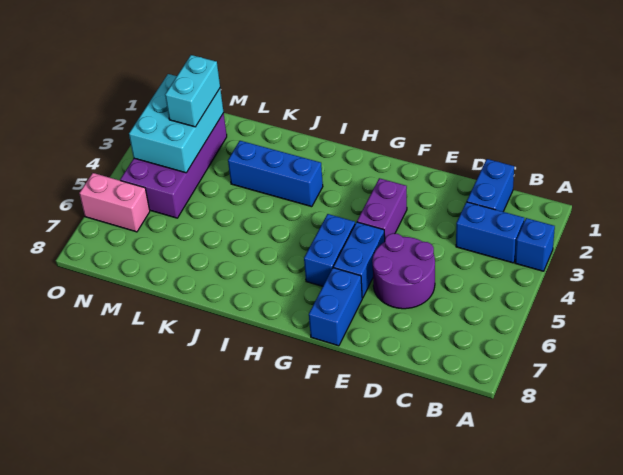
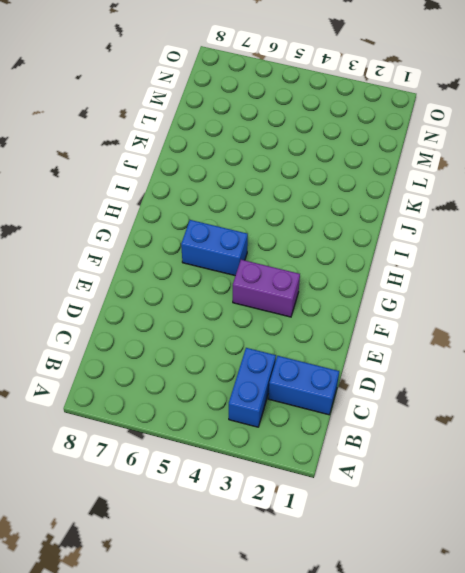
none -> blue 1x1 brick [515,218,555,271]
none -> purple 2x2 round brick [372,233,435,309]
none -> blue 1x2 brick [333,222,385,298]

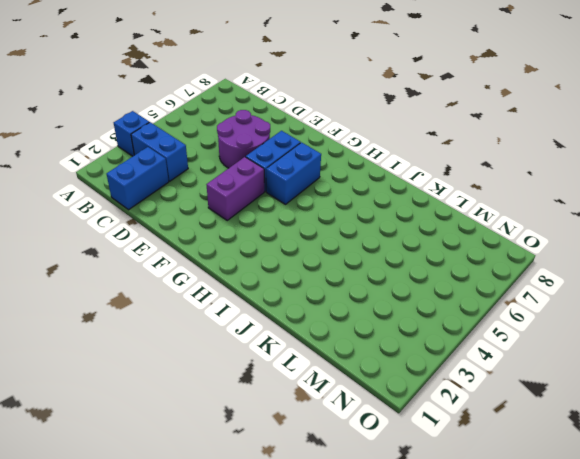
none -> blue 1x2 brick [309,268,362,346]
none -> blue 1x3 brick [228,141,323,207]
none -> purple 2x4 brick [120,113,227,218]

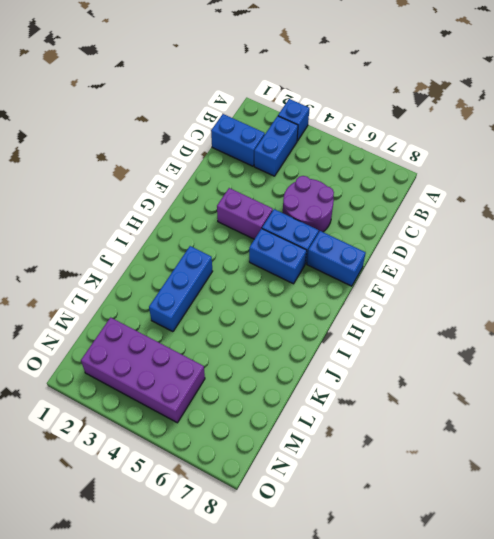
none -> pink 1x2 brick [79,173,150,232]
none -> cyan 2x3 brick [129,74,224,173]
none -> cyan 1x2 brick [165,55,220,127]

